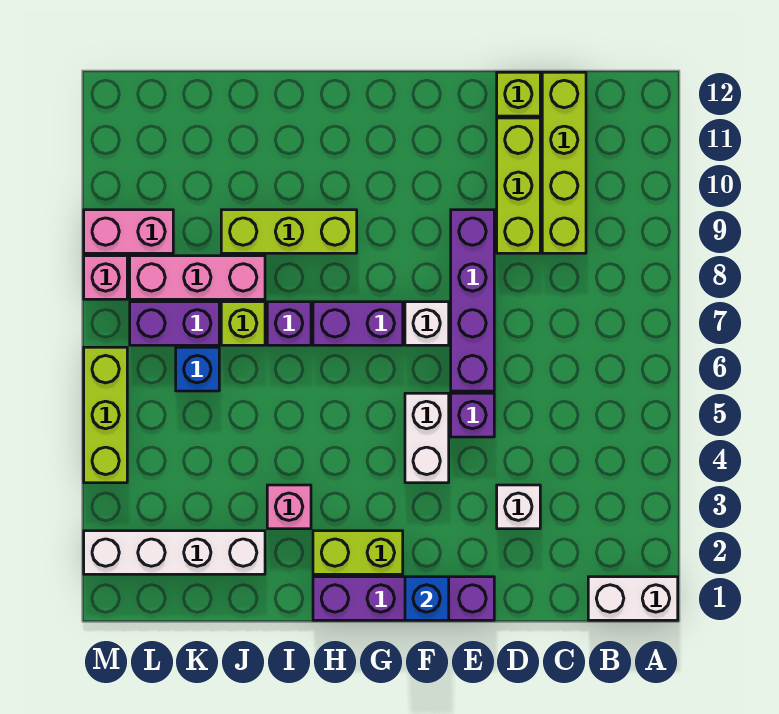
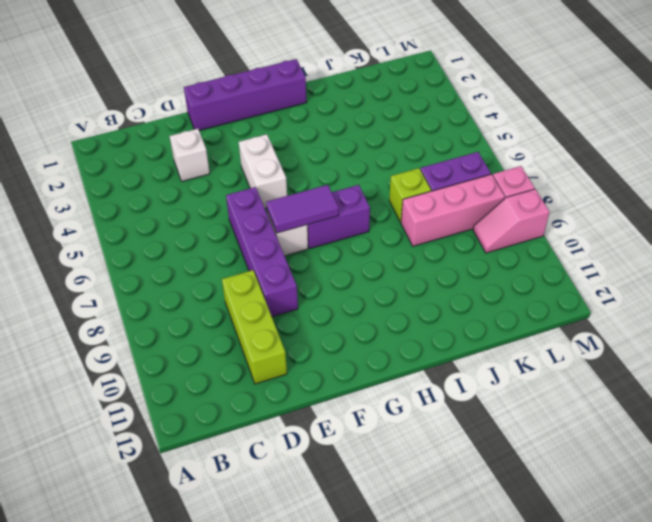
purple 1x2 tile [266,185,339,233] -> none
pink 1x2 slope [473,189,549,253] -> pink 1x2 brick [84,210,173,253]
none -> white 1x2 brick [588,577,678,620]
none -> lime 1x4 brick [542,72,586,253]
none -> lime 1x1 brick [497,72,540,116]

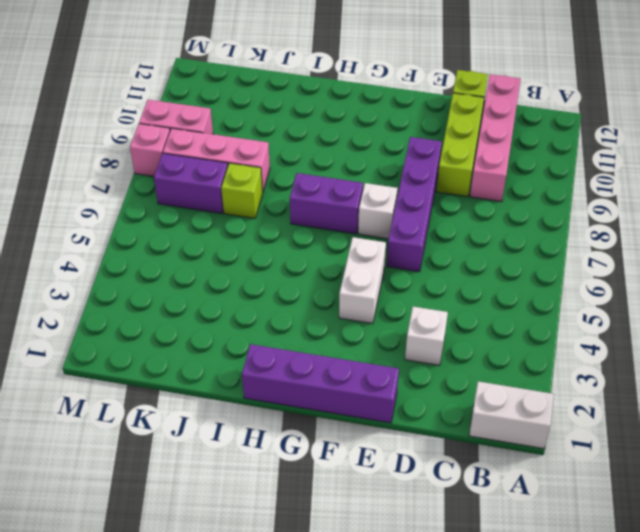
pink 1x4 brick [470,74,521,202] -> lime 1x4 brick [542,72,586,253]
none -> purple 1x1 brick [451,393,494,437]
none -> lime 1x2 brick [313,531,403,574]
none -> lime 1x3 brick [221,210,357,253]

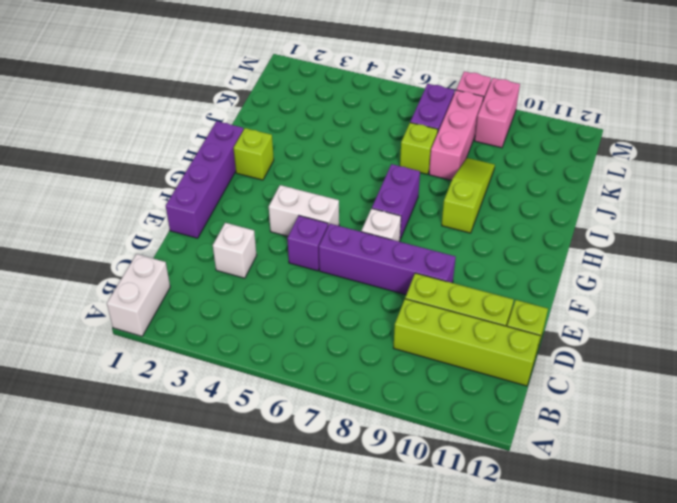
lime 1x1 brick [234,128,274,180] -> lime 1x2 brick [313,531,403,574]
lime 1x3 slope [442,158,495,233] -> lime 1x3 brick [221,210,357,253]
none -> pink 1x1 brick [267,485,311,529]
none -> purple 1x1 brick [267,302,311,345]
none -> white 1x4 brick [84,531,265,574]

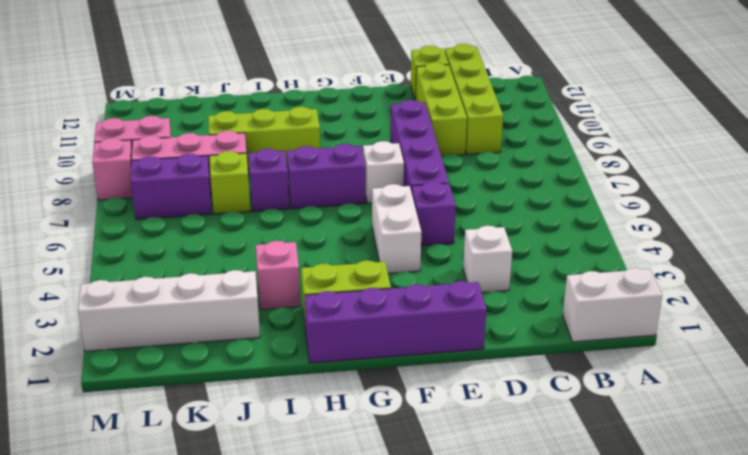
none -> blue 1x1 brick [176,347,219,391]
none -> lime 1x3 brick [84,347,127,483]
none -> blue 1x1 brick [405,577,449,620]

